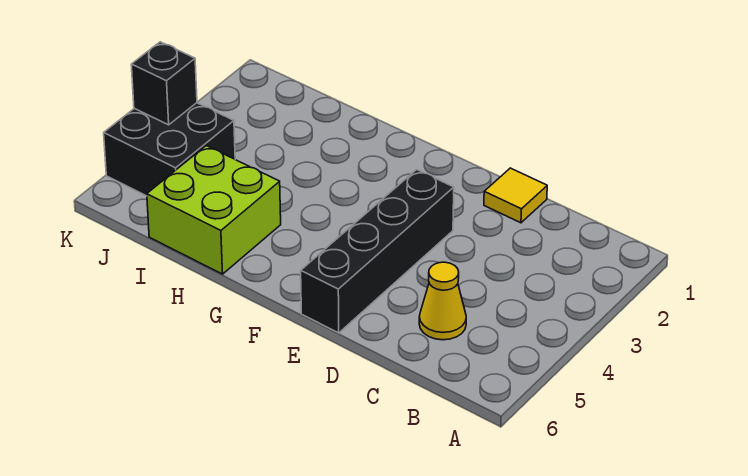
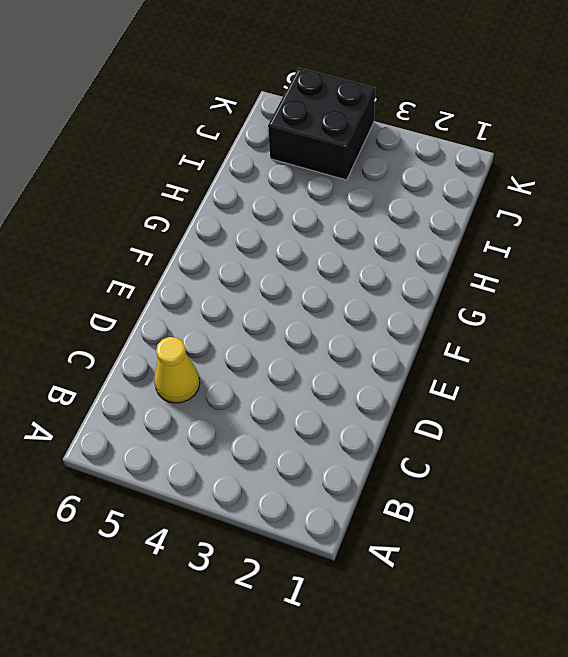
none -> yellow 1x1 tile [484,168,547,223]
none -> black 1x4 brick [301,170,454,333]

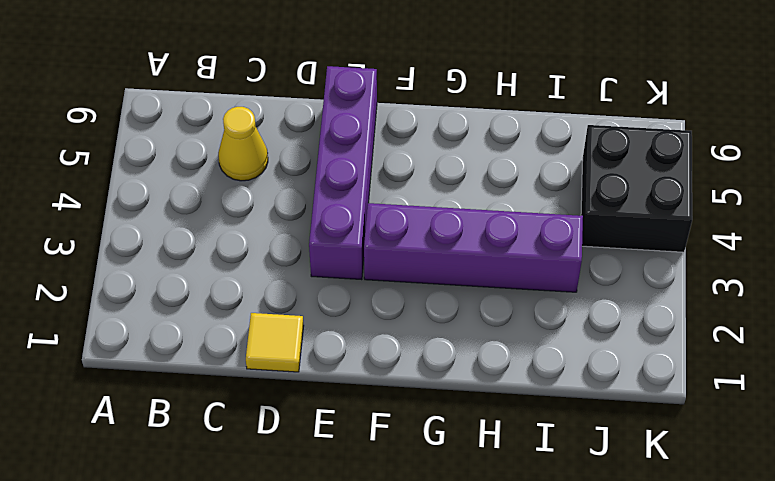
purple 1x4 brick [309,66,377,280] -> black 1x4 brick [301,170,454,333]
purple 1x4 brick [364,203,583,292] -> none
none -> lime 2x2 brick [147,146,281,274]
none -> black 1x1 brick [131,42,197,125]

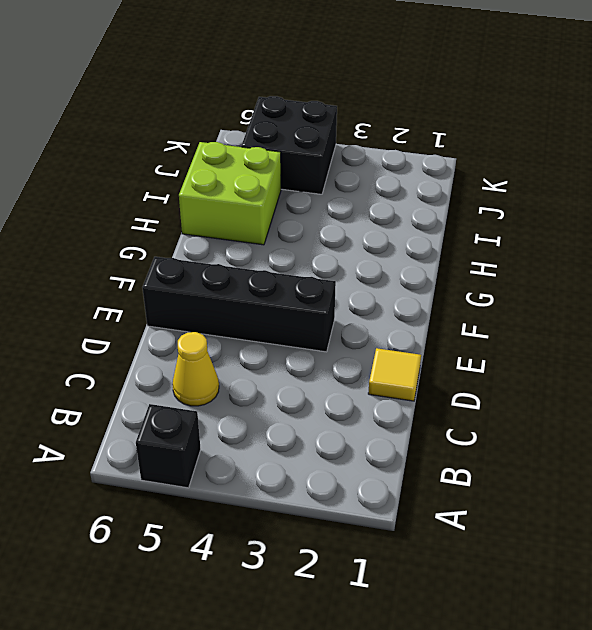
black 1x1 brick [136,404,201,488] -> black 1x1 brick moved to [131,42,197,125]

